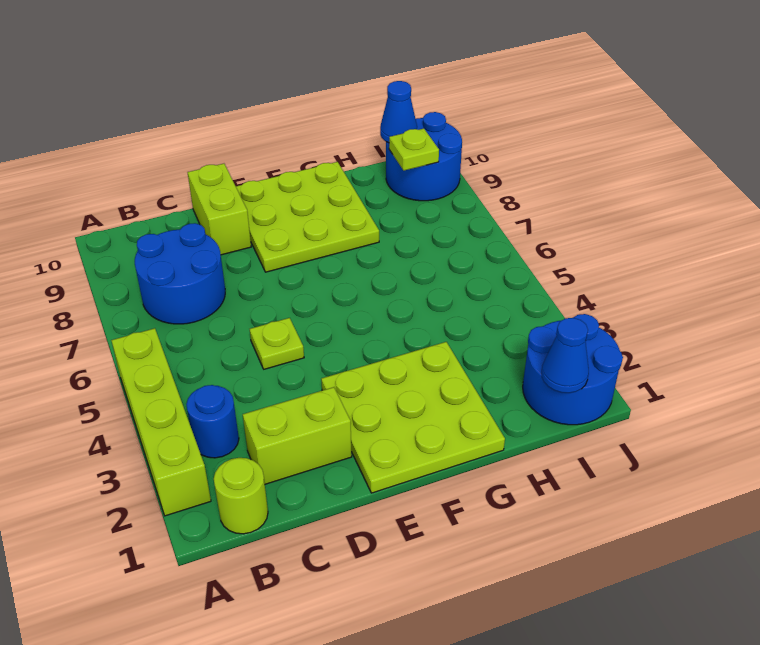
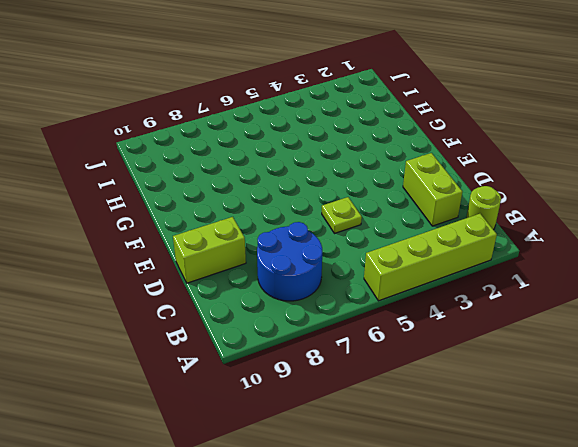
none -> blue 1x1 round brick [186,385,239,458]
none -> lime 3x3 plate [321,342,505,493]
none -> lime 3x3 plate [236,162,379,272]

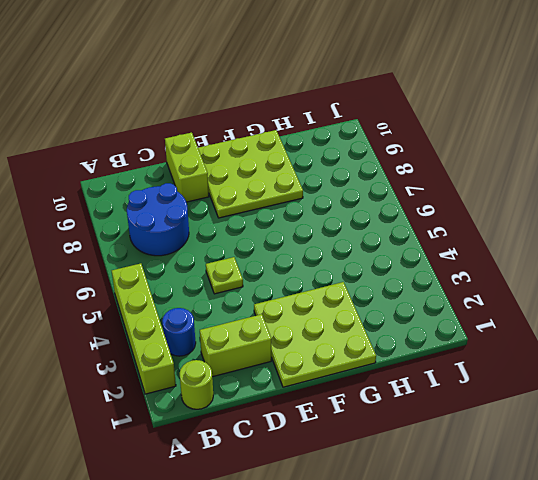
none -> blue 2x2 round brick [523,314,623,425]
none -> blue 2x2 round brick [386,112,462,201]
none -> blue 1x1 cone [542,318,589,393]

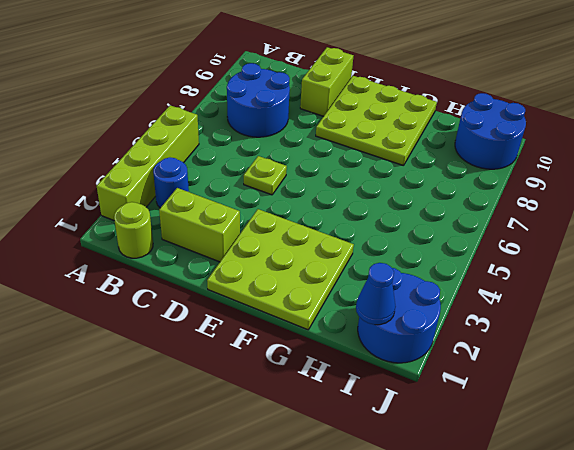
none -> lime 1x1 plate [389,129,439,171]
none -> blue 1x1 cone [380,81,417,143]

